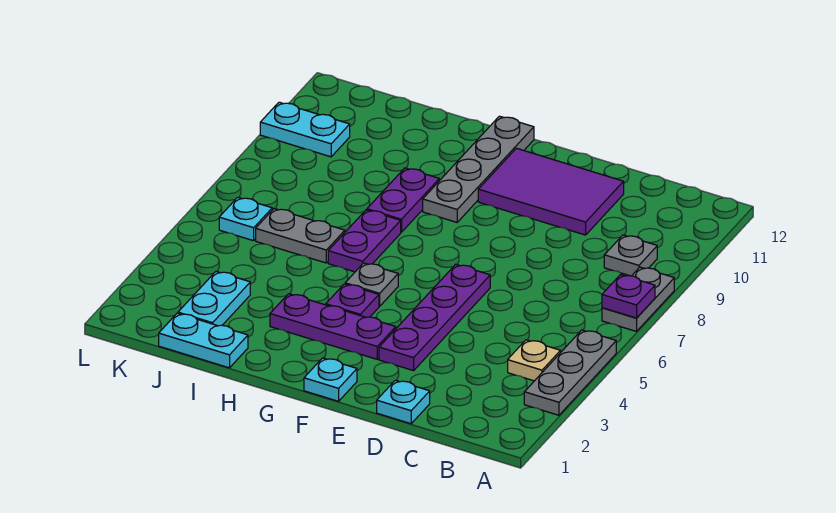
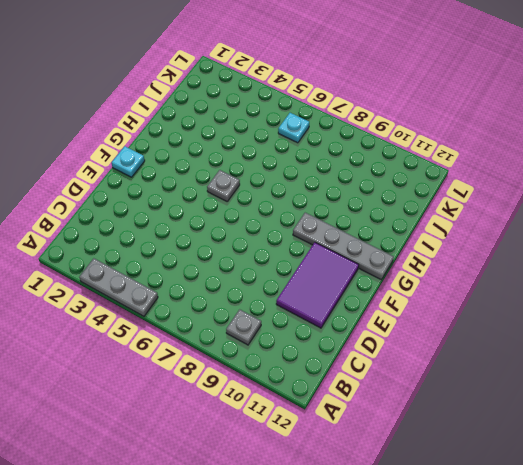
none -> grey 1x2 plate [602,267,674,331]
none -> tan 1x1 plate [508,340,561,381]
none -> cyan 1x1 plate [377,380,430,424]

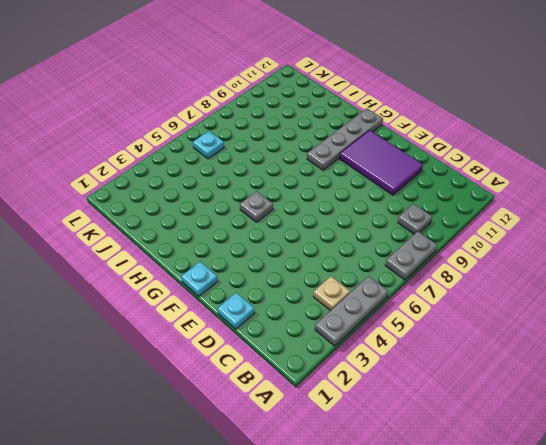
none -> purple 1x4 plate [379,264,490,371]
none -> purple 1x3 plate [270,294,396,359]
none -> purple 1x1 plate [326,284,379,317]

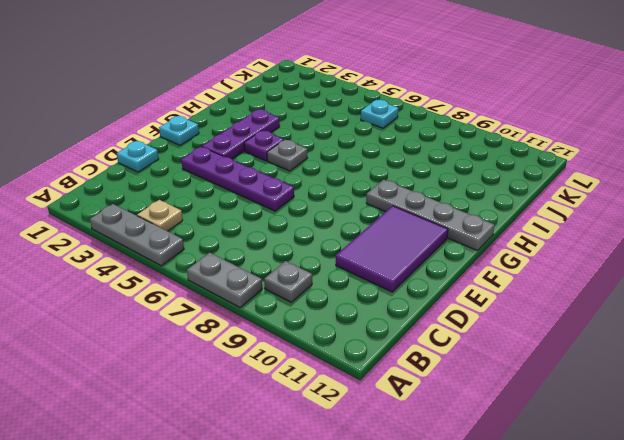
none -> purple 1x2 plate [328,210,401,272]
none -> purple 1x2 plate [367,168,439,232]
none -> cyan 1x2 plate [159,313,248,368]

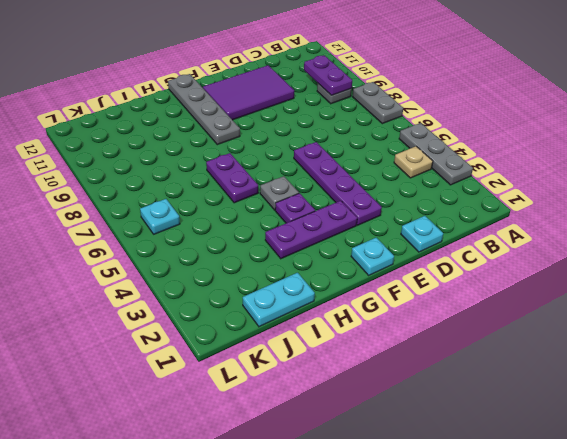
purple 1x2 plate [304,55,352,95] -> purple 1x2 plate moved to [367,168,439,232]
none -> grey 1x2 plate [256,209,345,263]
none -> cyan 1x2 plate [178,271,250,326]
none -> cyan 1x2 plate [260,102,350,157]

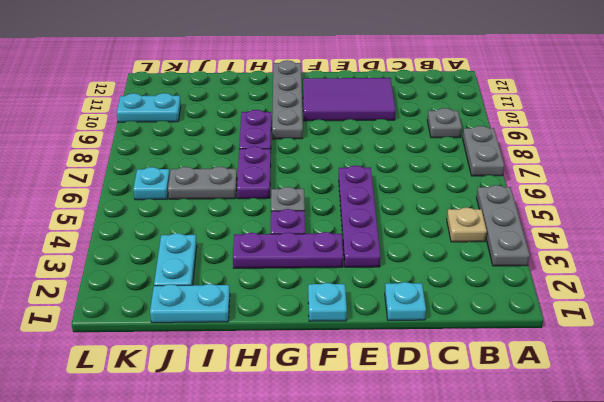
none -> purple 1x1 plate [602,275,655,318]

